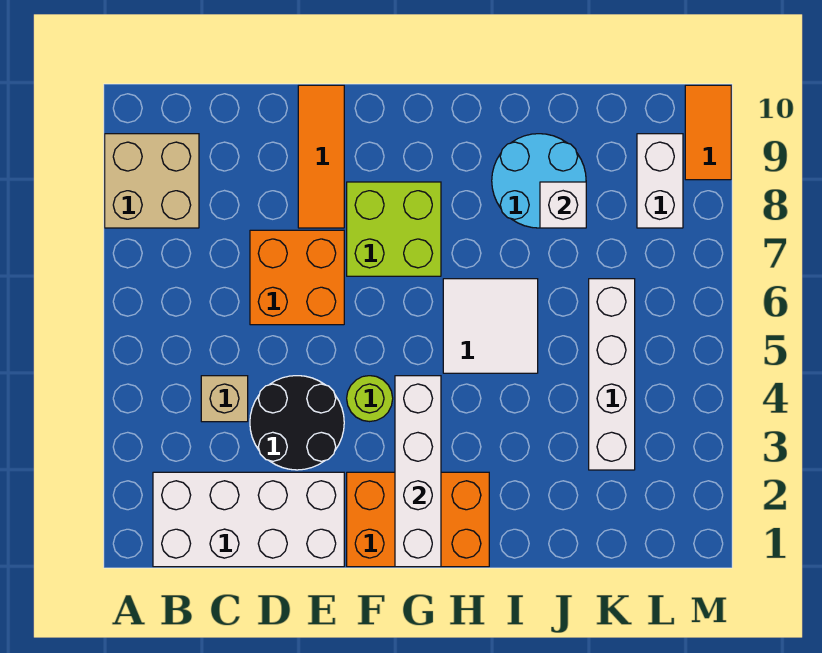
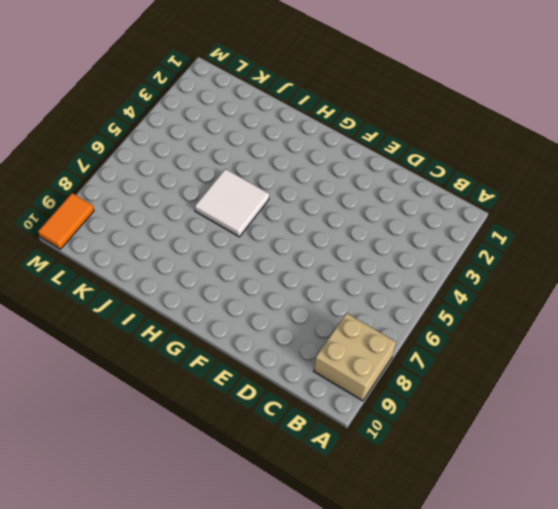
none -> white 2x4 brick [153,472,344,567]
none -> tan 1x1 brick [201,376,248,422]
none -> black 2x2 round brick [250,376,344,470]

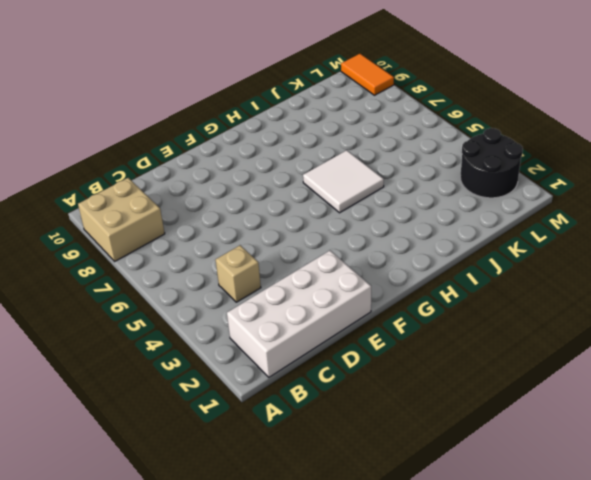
black 2x2 round brick [460,128,523,198] -> black 2x2 round brick moved to [250,376,344,470]
none -> orange 2x2 brick [250,230,344,325]
none -> orange 1x3 tile [298,85,344,228]
none -> orange 2x3 brick [347,472,489,567]

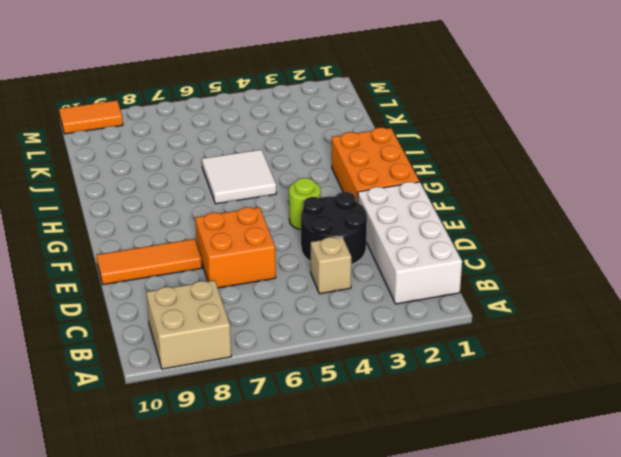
none -> lime 2x2 brick [347,182,441,276]
none -> cyan 2x2 round brick [492,134,586,228]
none -> white 1x4 brick [589,279,635,470]

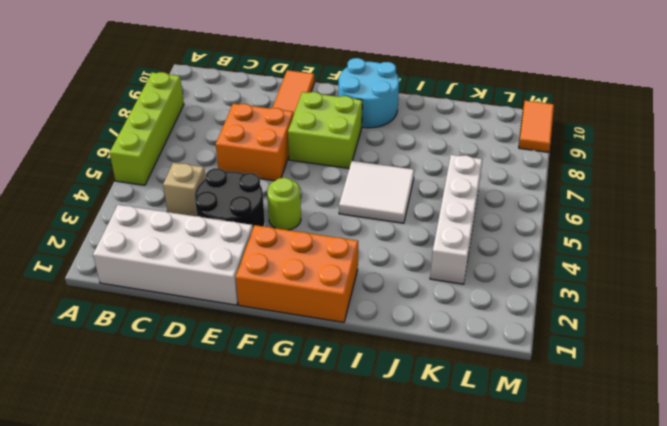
lime 1x4 brick [110,72,184,185] -> tan 2x2 brick [105,134,199,228]
cyan 2x2 round brick [339,58,399,128] -> cyan 2x2 round brick moved to [492,134,586,228]
none -> white 1x2 brick [637,134,683,228]
none -> white 1x4 brick [395,376,441,567]
none -> white 1x1 brick [540,182,586,228]

